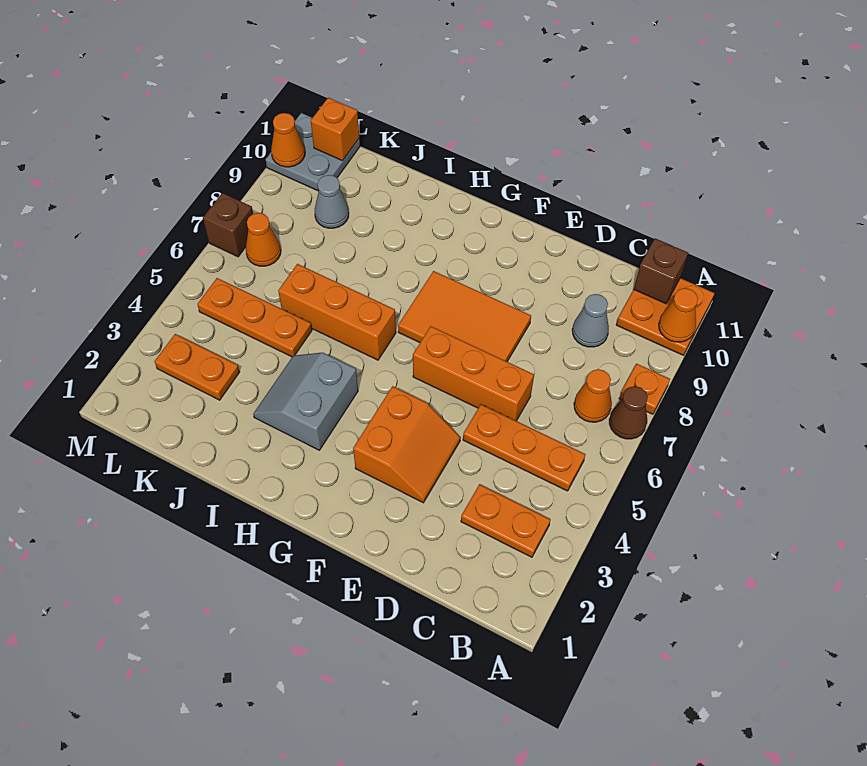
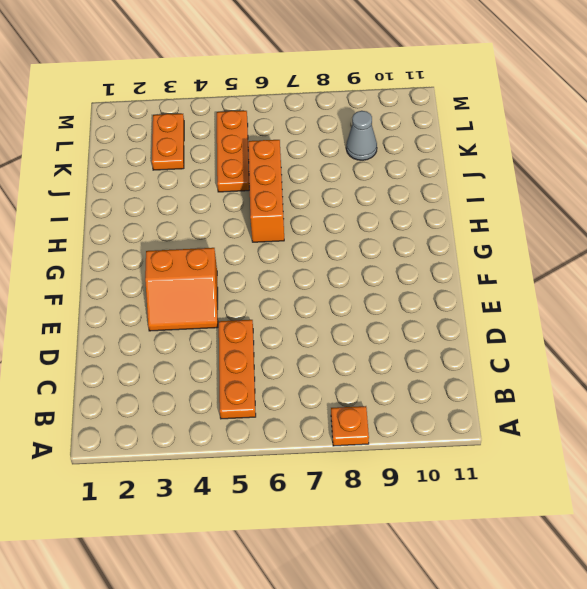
none -> brown 1x1 cone [609,386,648,439]
none -> orange 2x2 plate [616,278,714,355]
none -> orange 1x2 plate [461,484,550,557]

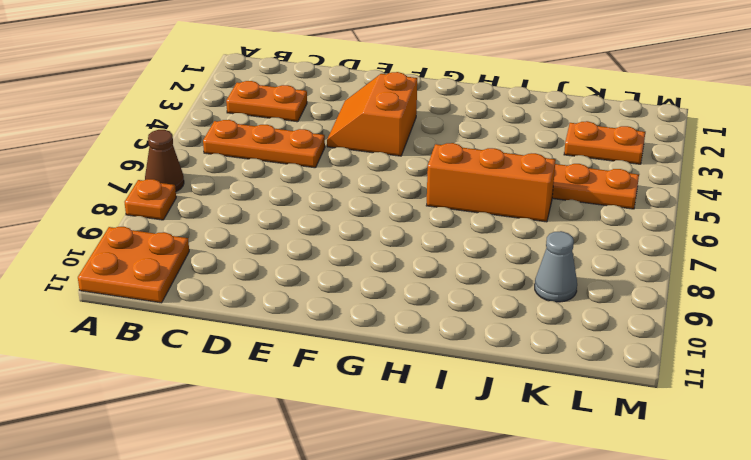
none -> orange 1x1 cone [574,369,612,422]
none -> grey 1x1 cone [572,294,609,347]
none -> orange 1x3 brick [413,326,534,421]

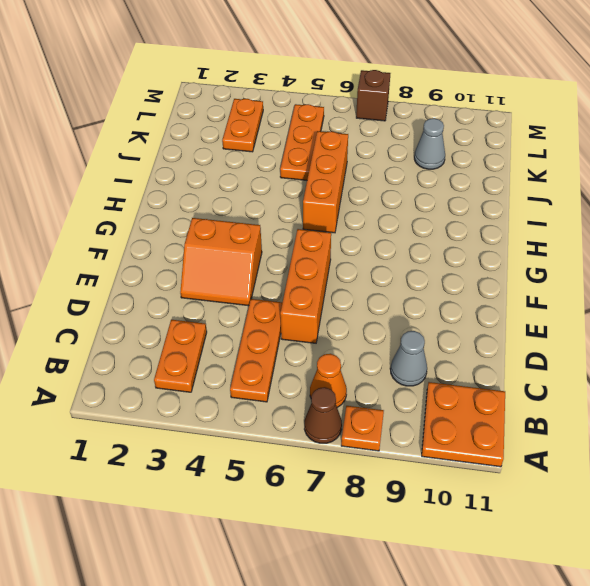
none -> orange 2x3 tile [398,271,531,361]
none -> grey 2x2 slope [253,353,358,450]
none -> orange 1x1 cone [246,213,281,266]

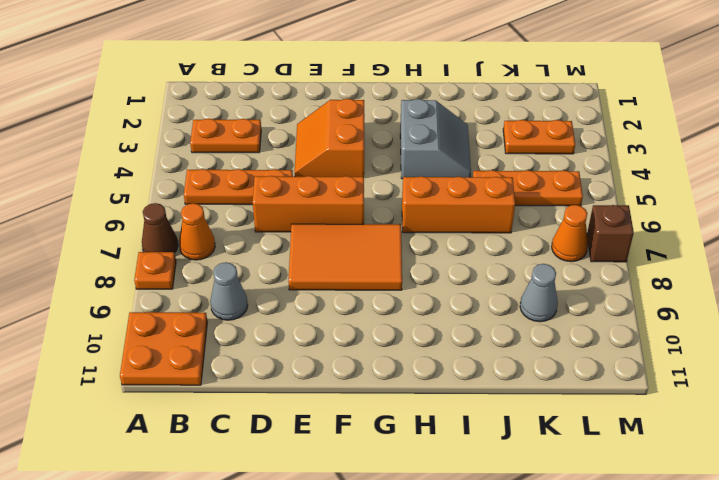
none -> grey 2x2 plate [266,113,360,191]
none -> orange 1x1 cone [659,288,698,342]
none -> brown 1x1 brick [634,238,688,304]

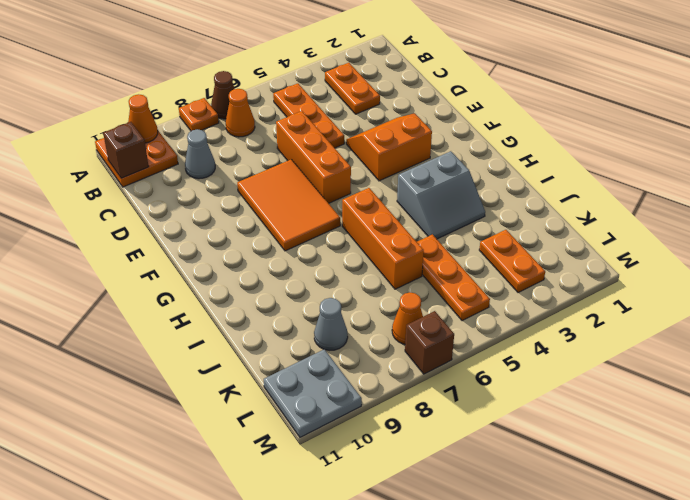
none -> orange 1x1 brick [311,98,359,161]
none -> orange 1x1 cone [271,113,305,167]

